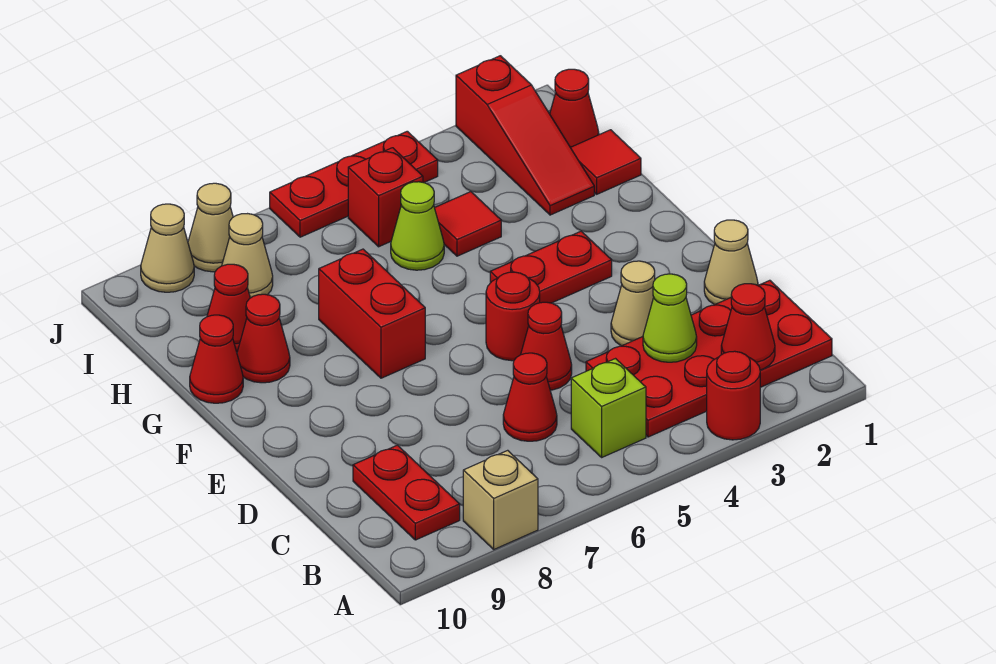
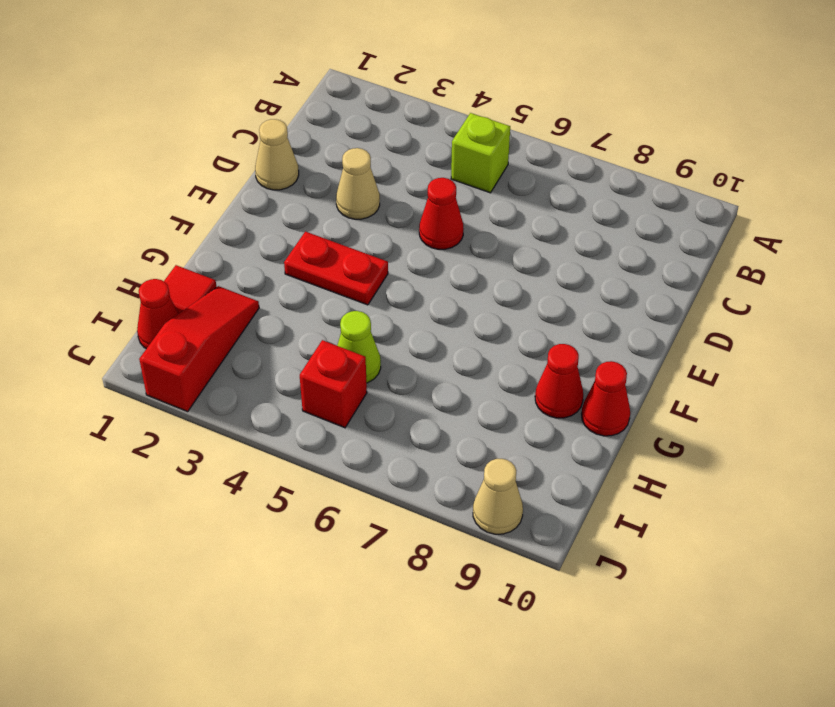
none -> red 1x1 round brick [707,351,760,440]
none -> tan 1x1 brick [463,450,538,549]
none -> red 2x4 plate [586,280,832,437]

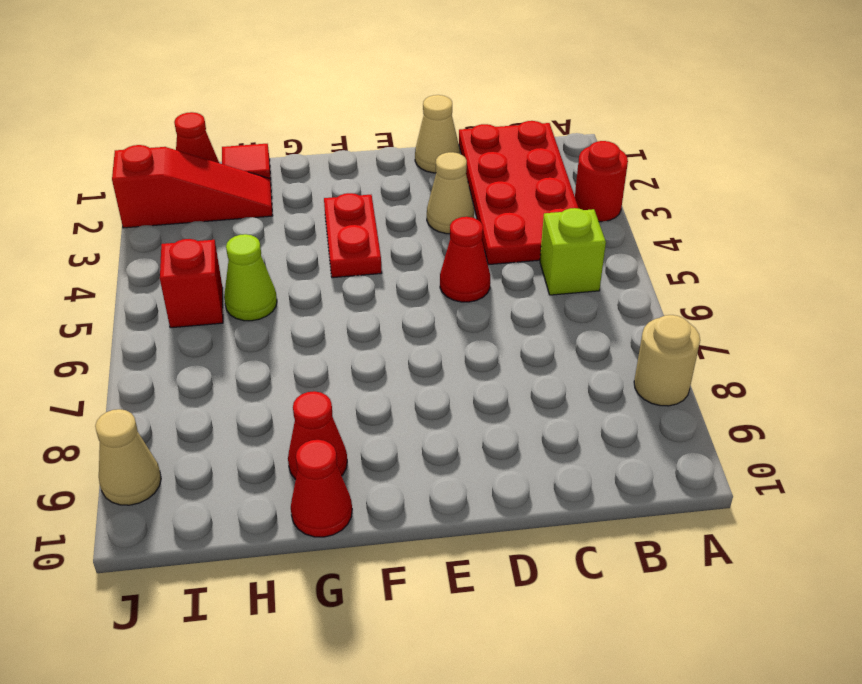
tan 1x1 round brick [634,315,700,406] -> tan 1x1 brick [463,450,538,549]
none -> red 1x2 plate [353,445,460,540]
none -> red 1x1 cone [503,353,557,441]
none -> red 1x1 round brick [486,272,540,361]

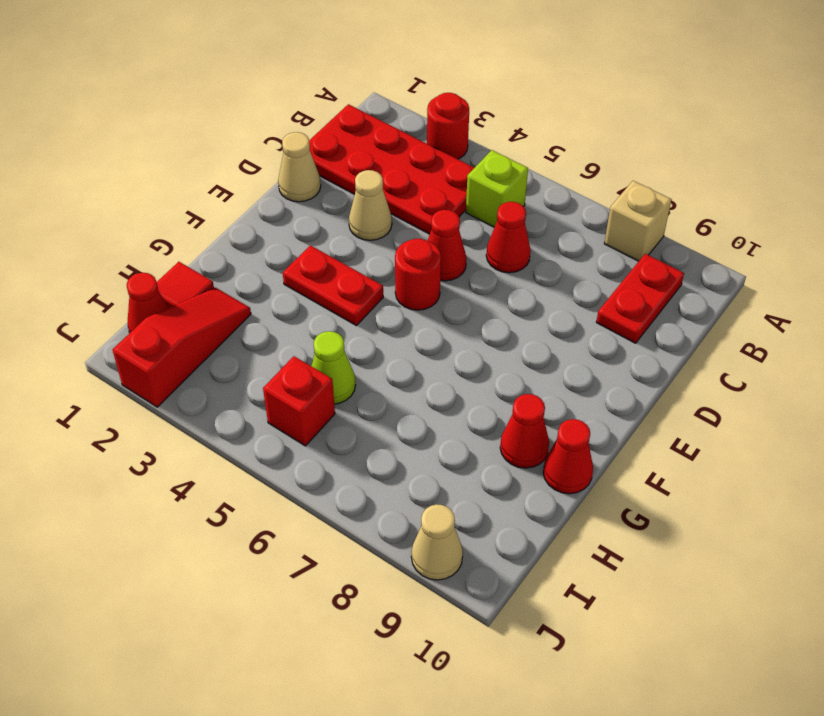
none -> red 1x2 brick [319,249,425,378]
none -> red 1x1 tile [435,192,501,256]
none -> red 1x1 cone [207,264,250,352]

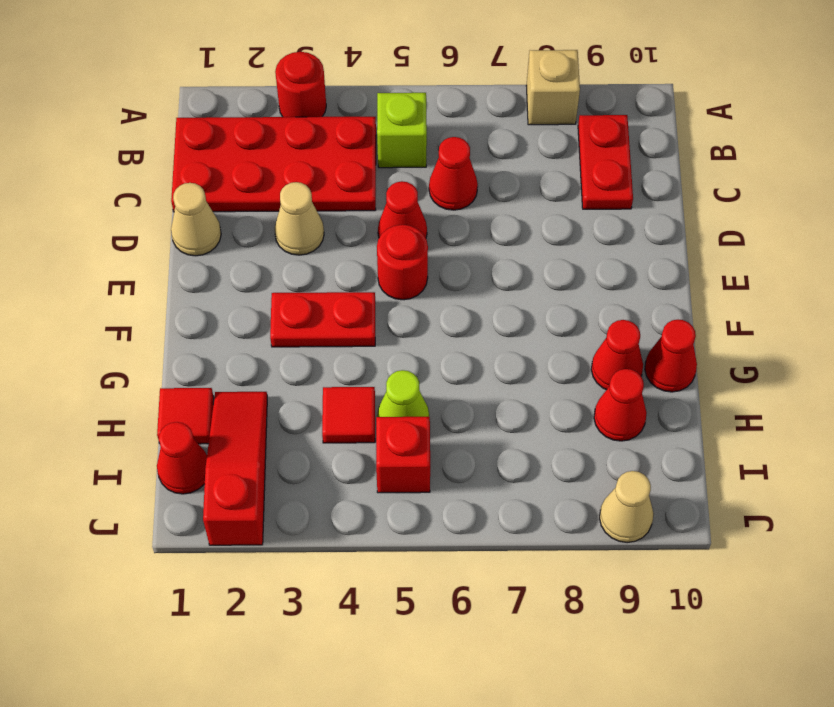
none -> red 1x2 brick [319,249,425,378]
none -> tan 1x1 cone [222,214,273,298]
none -> red 1x3 plate [270,131,438,237]

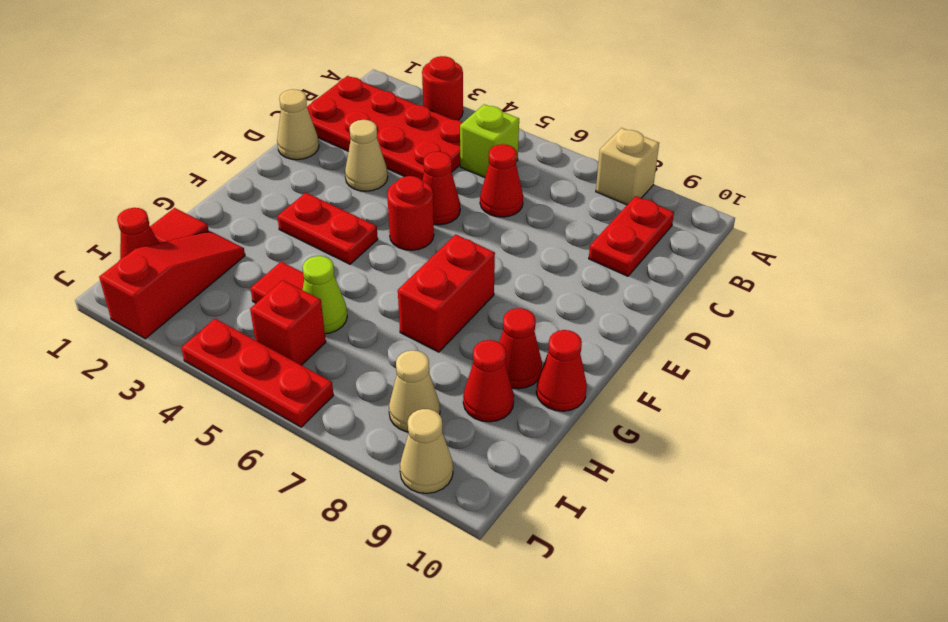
none -> tan 1x1 cone [188,183,233,272]
none -> red 1x1 cone [721,284,775,370]
none -> lime 1x1 cone [643,274,697,362]

